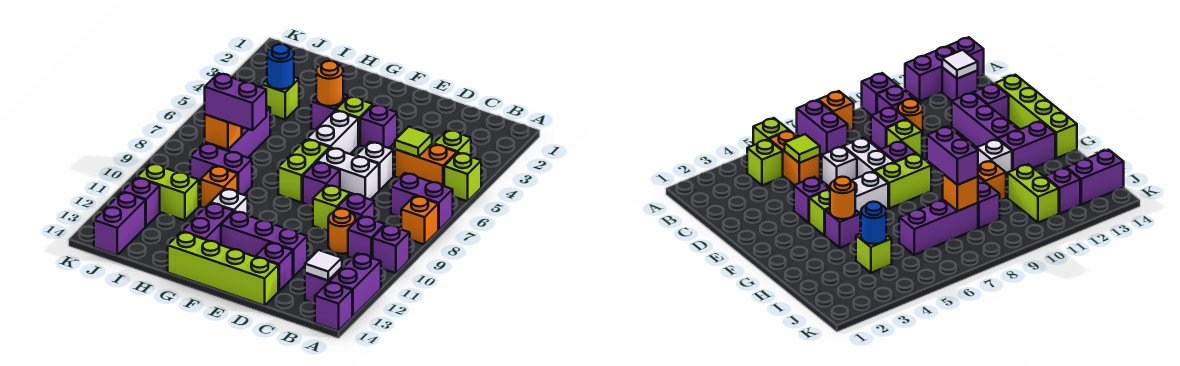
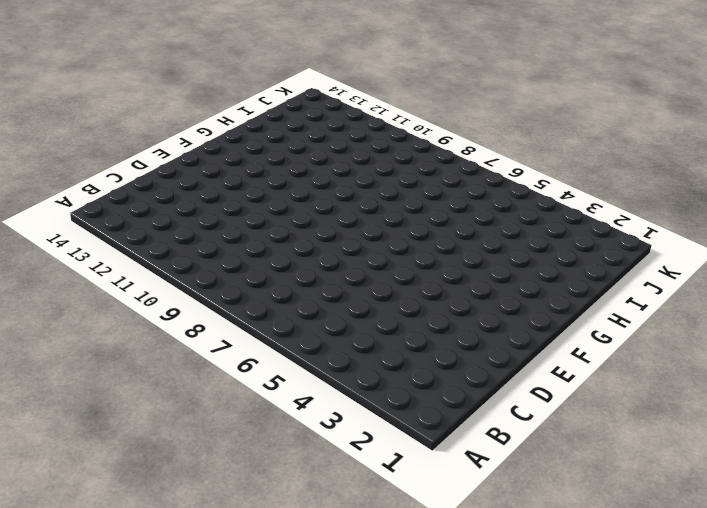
none -> lime 1x1 brick [444,153,481,201]
none -> purple 1x2 brick [391,173,453,230]
none -> orange 1x1 brick [401,196,438,245]
none -> purple 1x1 brick [373,224,410,273]

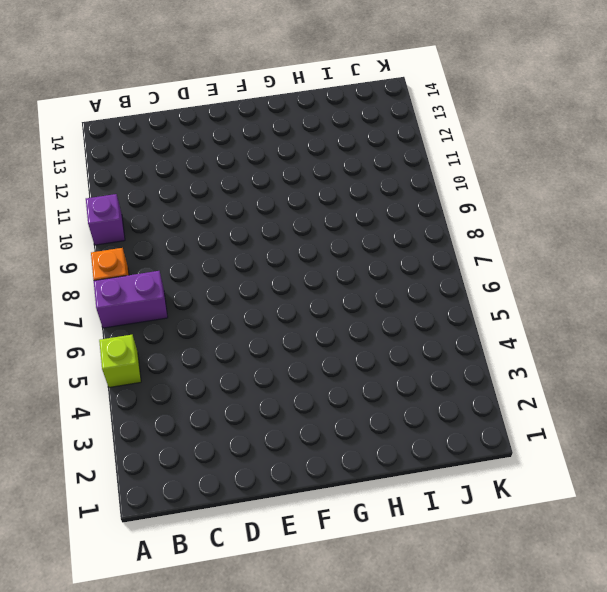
none -> purple 1x2 brick [329,253,381,317]
none -> purple 1x1 brick [315,282,352,331]
none -> lime 1x1 brick [434,130,471,157]
none -> orange 1x2 brick [395,144,457,186]

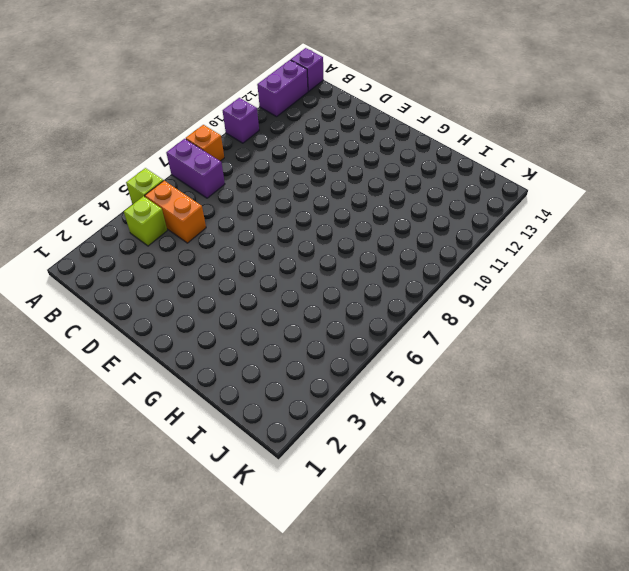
none -> purple 1x1 brick [348,216,385,258]
none -> purple 1x1 brick [305,267,342,304]
none -> purple 1x1 brick [338,193,375,222]
none -> orange 1x1 round brick [328,209,355,254]

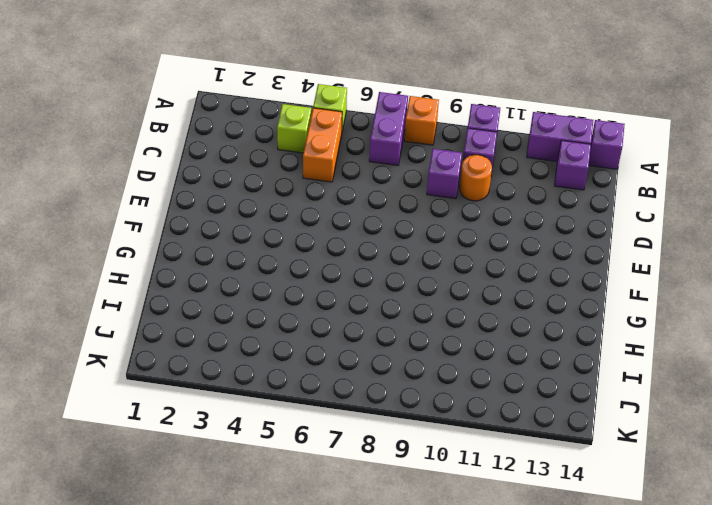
none -> white 1x1 brick [356,142,393,191]
none -> white 1x2 brick [317,148,379,200]
none -> lime 1x1 brick [313,185,350,231]
none -> purple 1x3 brick [221,211,307,277]

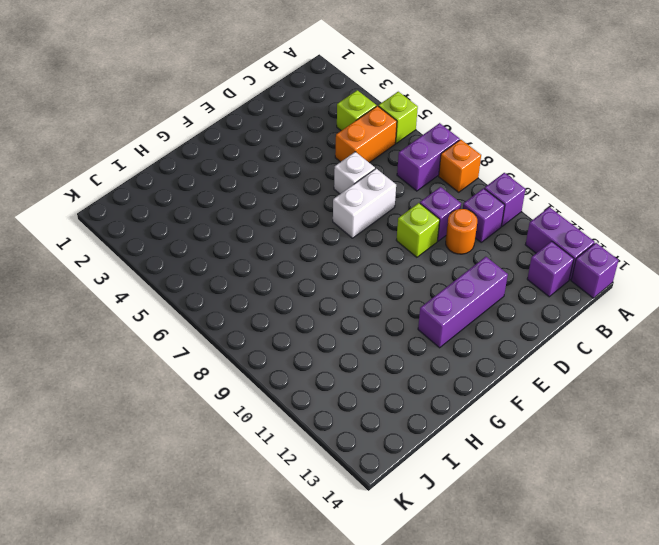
none -> purple 1x1 brick [256,242,293,291]
none -> lime 1x4 brick [168,232,278,306]
none -> purple 1x1 brick [360,105,397,148]
none -> purple 1x1 brick [303,162,340,206]

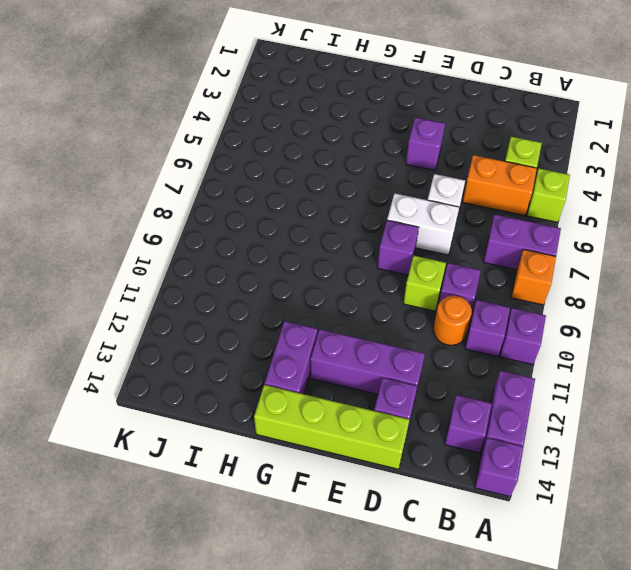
none -> lime 1x1 brick [336,96,373,145]
none -> white 1x2 brick [307,110,358,154]
none -> lime 1x2 brick [278,139,330,202]
none -> purple 1x1 brick [311,94,348,130]

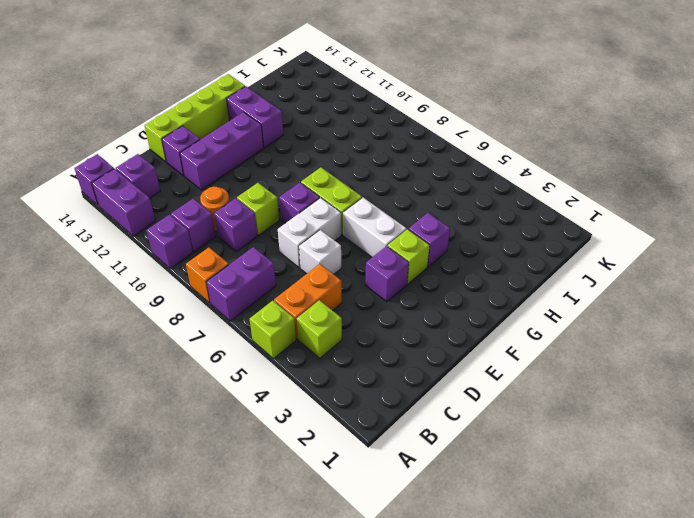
none -> white 1x1 brick [211,188,248,215]
none -> purple 1x2 brick [190,143,252,195]
none -> orange 1x1 brick [201,166,238,208]
none -> lime 1x1 brick [262,77,299,120]

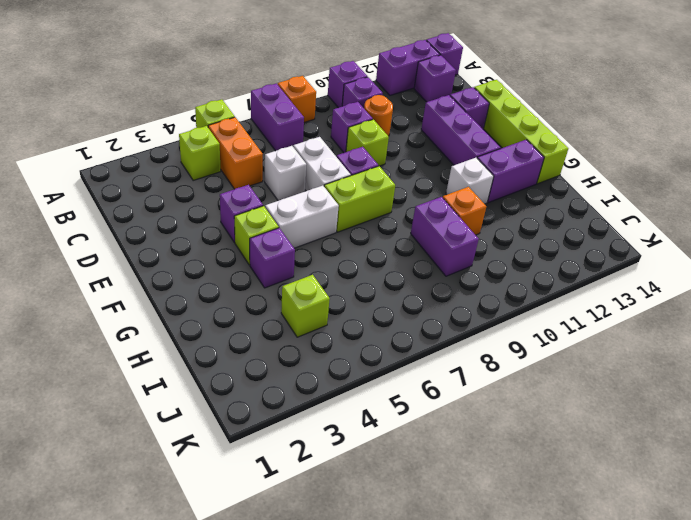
none -> purple 1x3 brick [205,106,270,158]
none -> lime 1x2 brick [137,163,199,220]
none -> purple 1x1 brick [123,178,160,226]
none -> purple 1x2 brick [94,192,145,255]

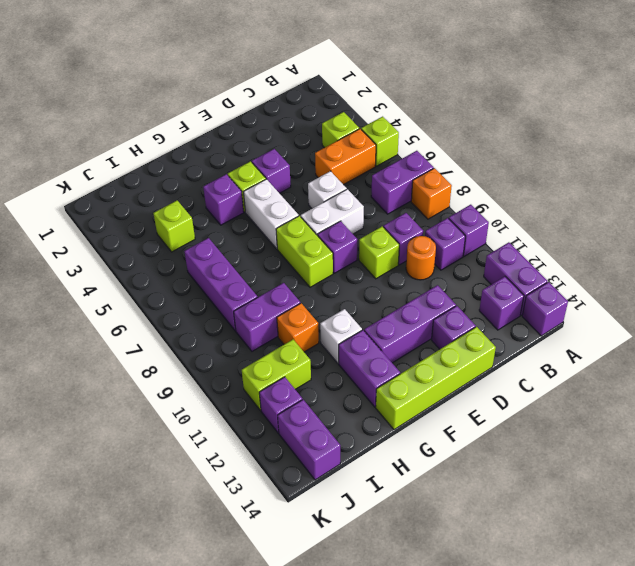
none -> white 1x1 tile [305,250,342,280]
none -> lime 1x1 tile [395,127,432,157]
none -> orange 1x1 round brick [316,61,343,106]
none -> blue 1x1 round brick [267,44,294,89]

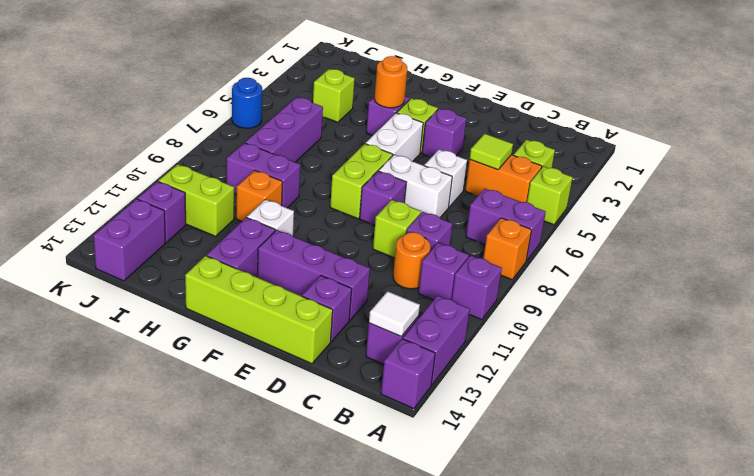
blue 1x1 round brick [232,78,262,128] -> blue 1x1 round brick moved to [267,44,294,89]
none -> orange 1x1 brick [204,115,242,150]
none -> purple 1x2 brick [205,73,266,130]

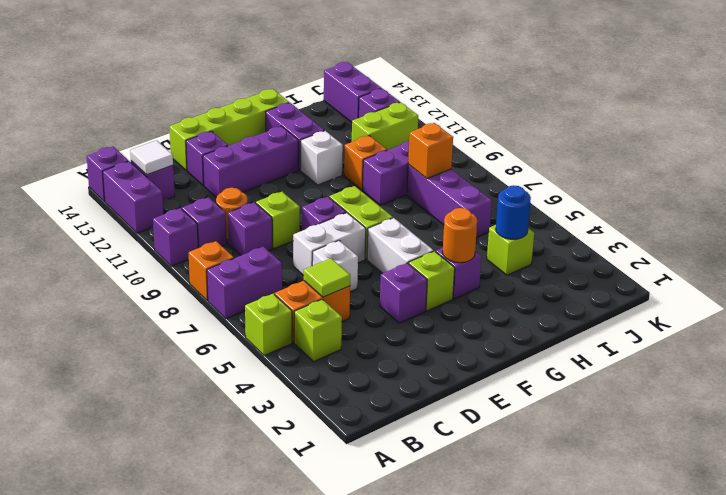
none -> purple 1x2 brick [205,73,266,130]

